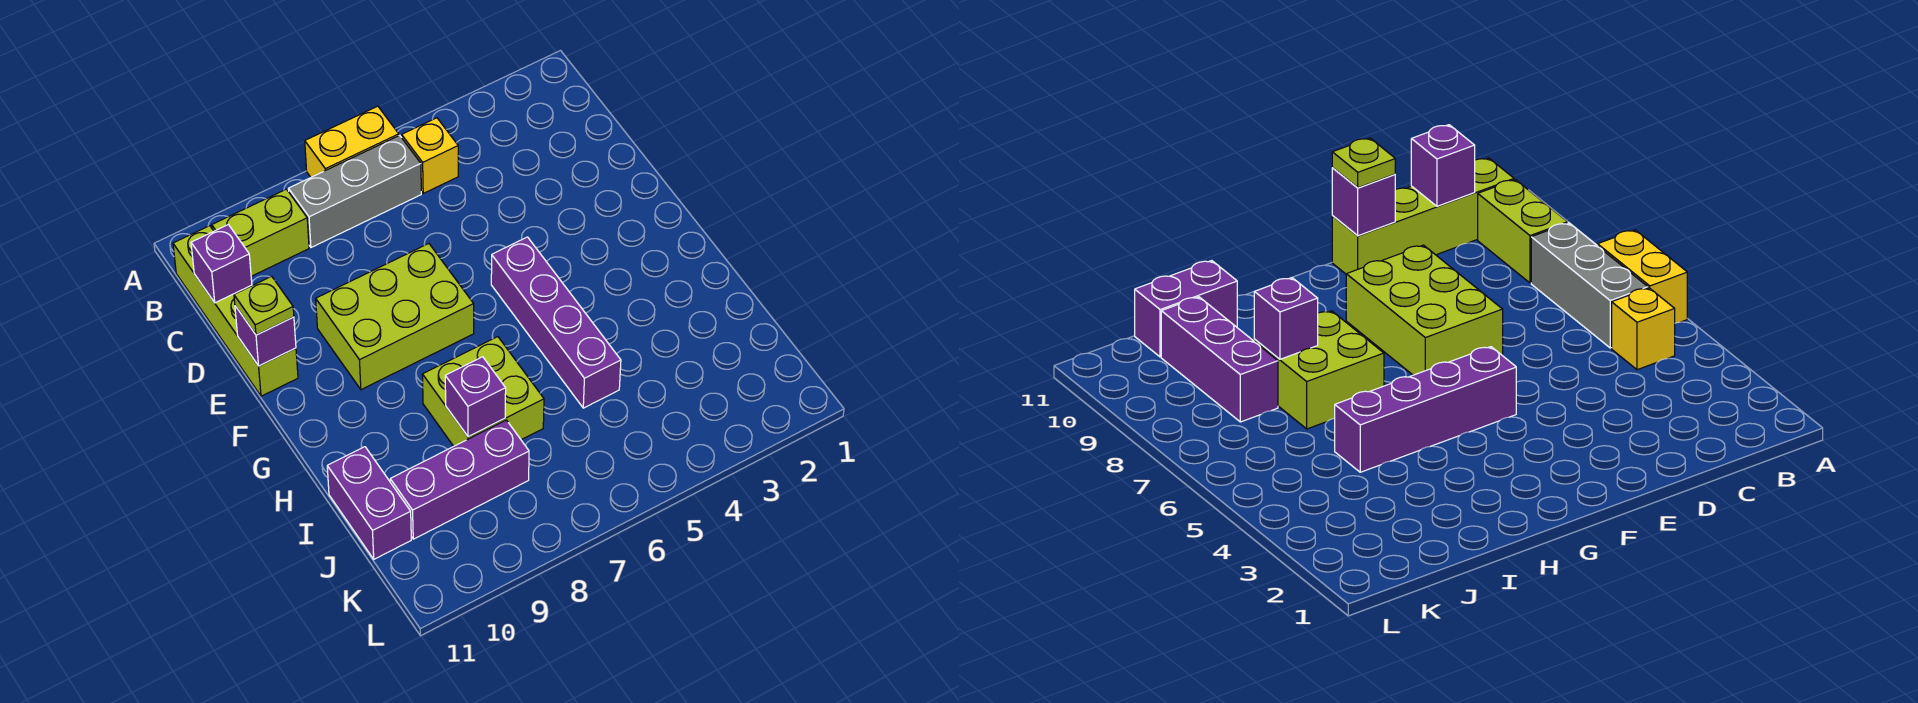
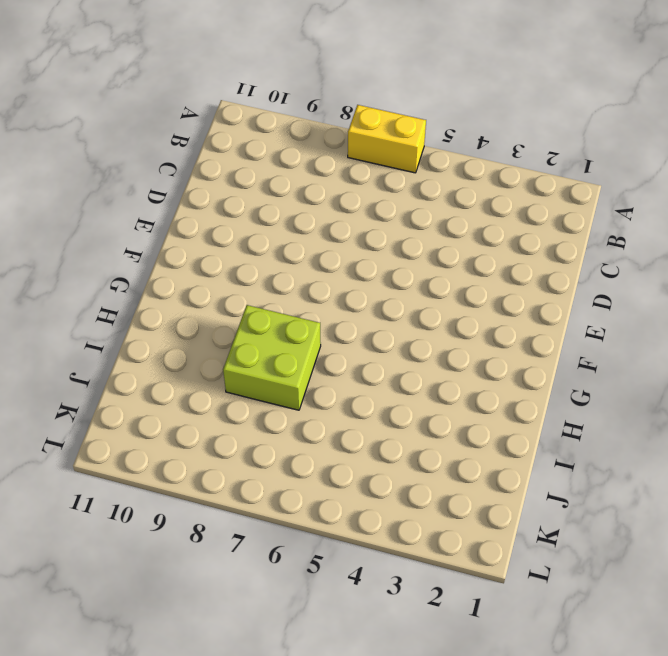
none -> yellow 1x1 brick [402,118,458,193]
none -> grey 1x3 brick [288,135,421,247]
none -> lime 1x2 brick [212,189,309,276]

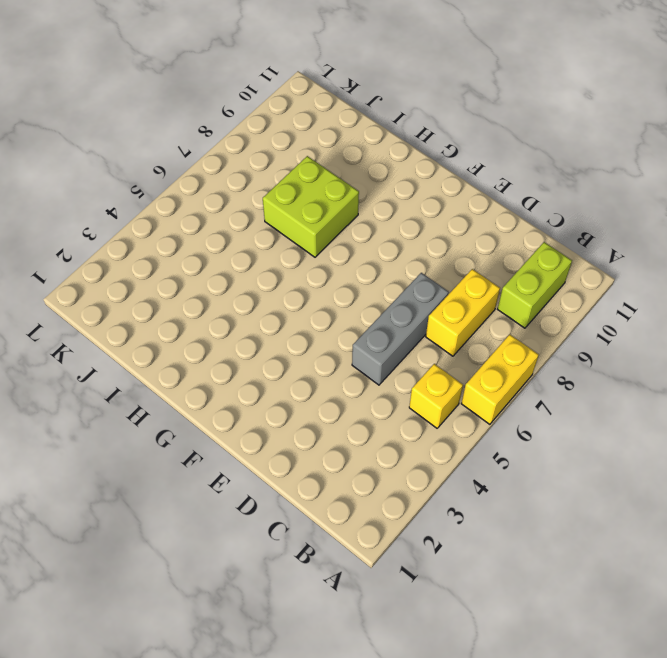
yellow 1x2 brick [426,269,500,356] -> none
grey 1x3 brick [352,273,449,385] -> grey 1x3 brick moved to [288,135,421,247]
none -> lime 1x4 brick [173,226,298,396]
none -> lime 2x3 brick [316,244,474,390]
none -> purple 1x4 brick [491,237,621,408]

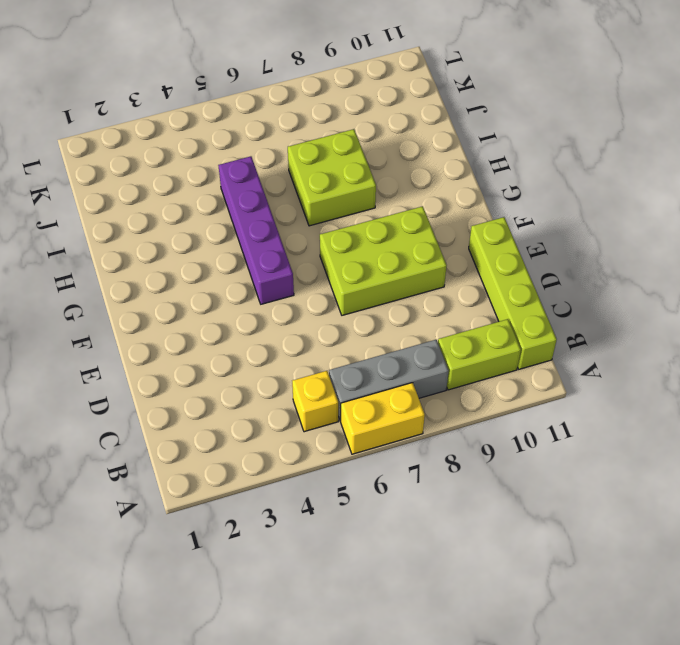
none -> purple 1x2 brick [327,447,411,559]
none -> purple 1x3 brick [390,420,529,539]
none -> purple 1x1 brick [191,225,252,303]

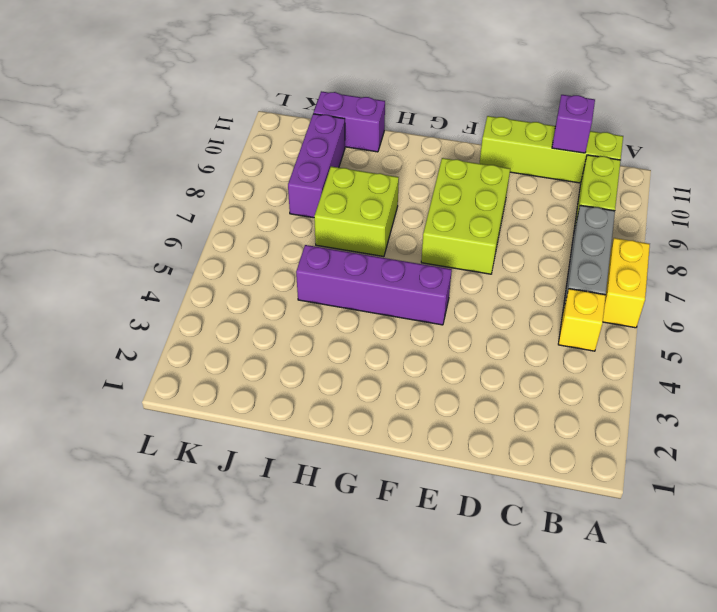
none -> purple 1x1 brick [235,306,296,366]
none -> purple 1x1 brick [445,357,506,437]
none -> lime 1x1 plate [234,276,294,335]

